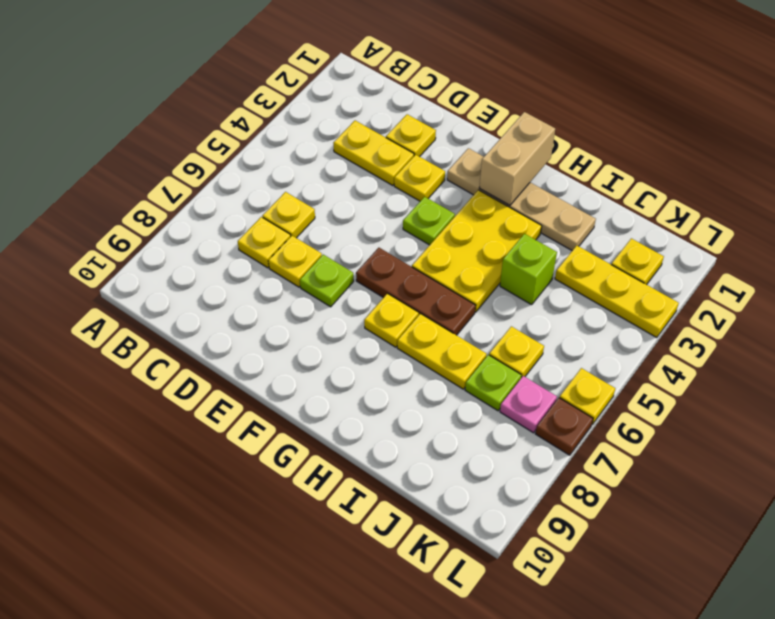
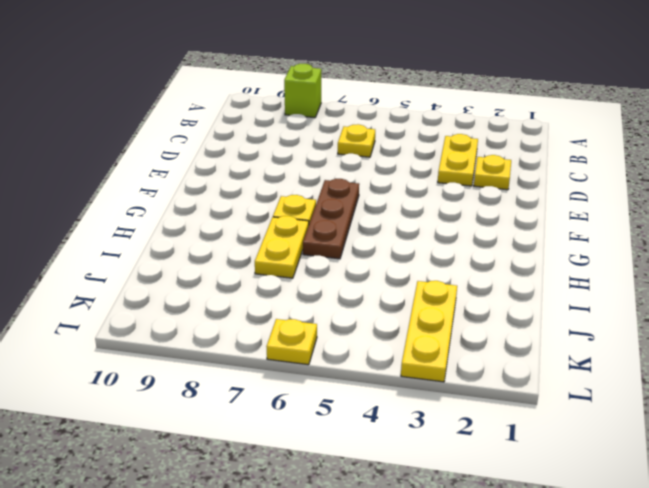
lime 1x1 brick [284,64,321,118] -> lime 1x1 brick moved to [500,234,557,305]
none -> yellow 1x1 plate [238,217,291,268]
none -> yellow 1x1 plate [268,236,322,287]
none -> yellow 1x1 plate [394,155,445,201]

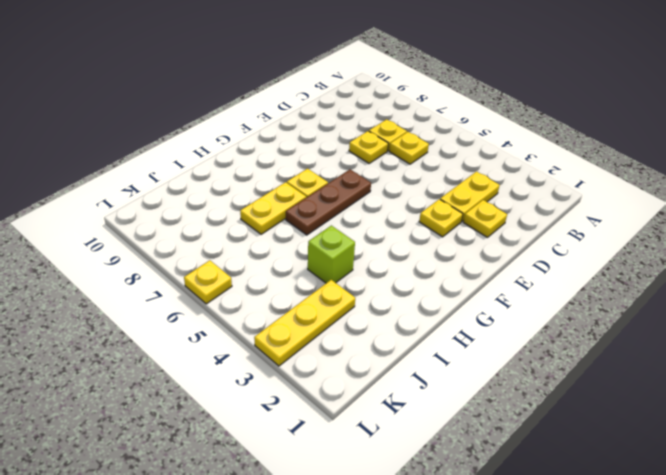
none -> lime 1x1 plate [300,255,354,307]
none -> tan 1x4 plate [447,148,596,251]
none -> lime 1x1 plate [403,197,455,245]

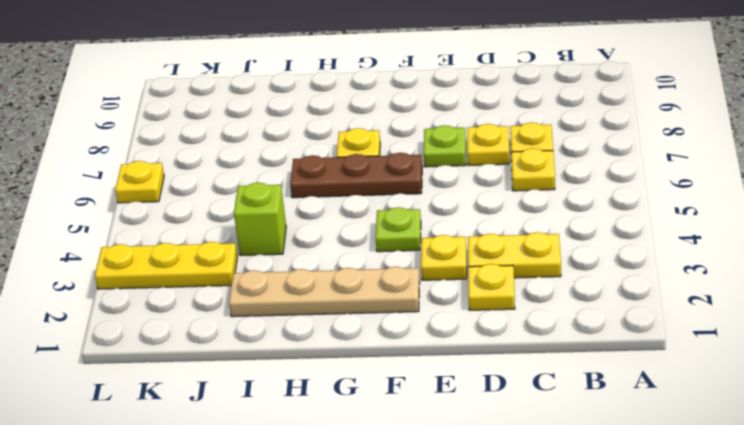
none -> yellow 2x3 plate [412,190,542,312]
none -> yellow 1x2 plate [397,314,486,389]
none -> yellow 1x1 plate [489,326,544,378]

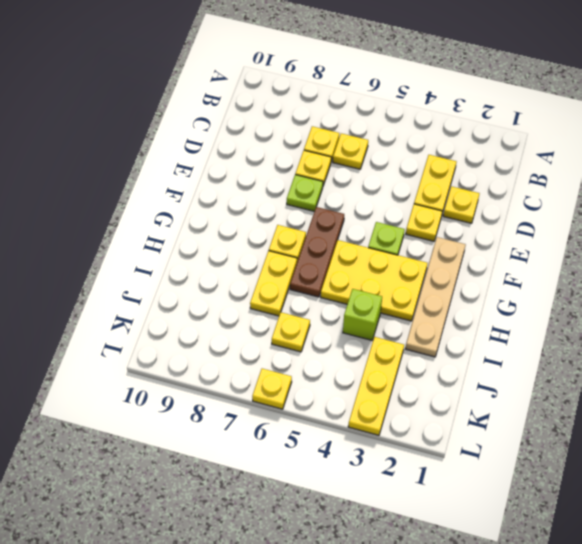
none -> lime 1x1 plate [465,355,521,411]
none -> yellow 1x1 plate [611,238,664,285]
none -> pink 1x1 plate [500,376,557,433]

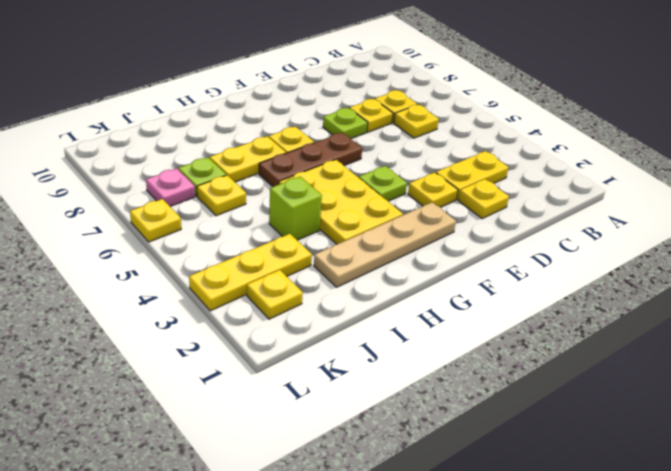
none -> brown 1x1 plate [535,398,593,455]
none -> tan 1x2 brick [479,112,555,205]

